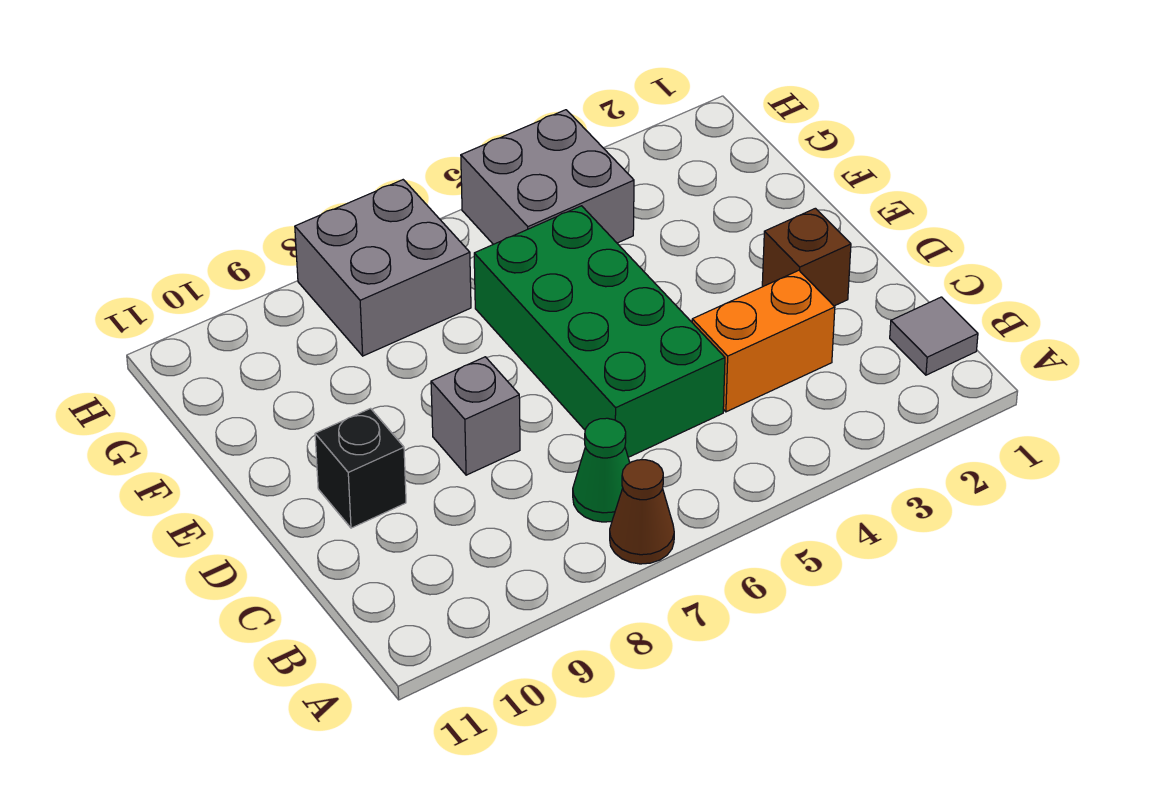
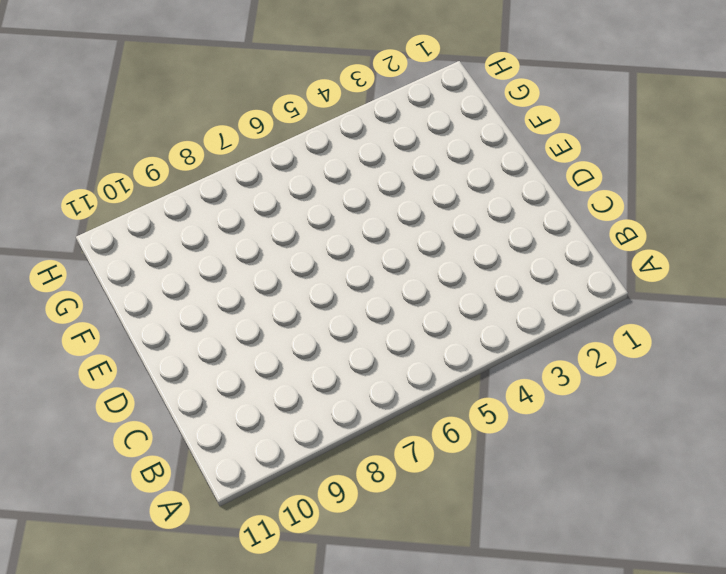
none -> brown 1x1 cone [610,460,674,564]
none -> grey 1x1 tile [890,297,978,375]

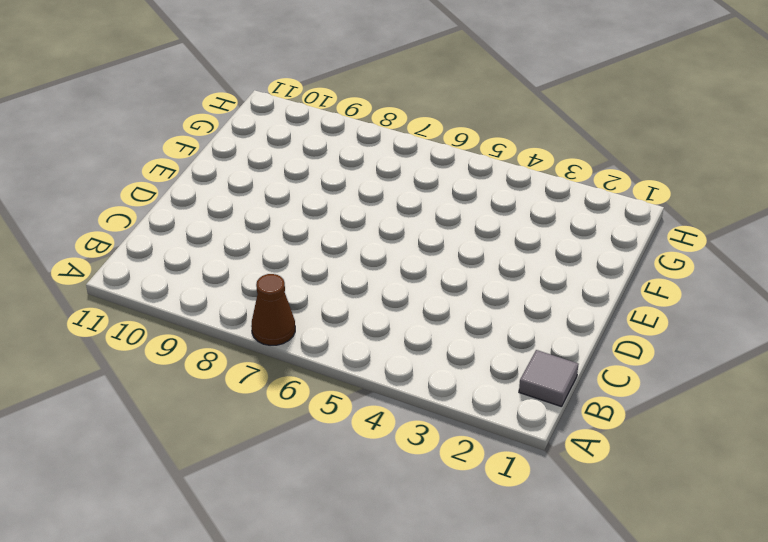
none -> green 1x1 cone [573,418,630,522]
none -> orange 1x2 brick [692,270,835,412]

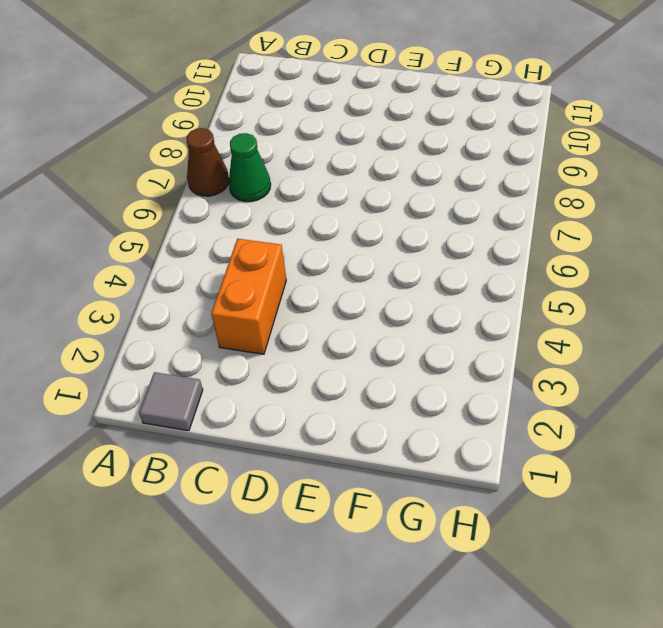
none -> green 2x4 brick [474,206,725,457]
none -> brown 1x1 brick [762,208,851,306]

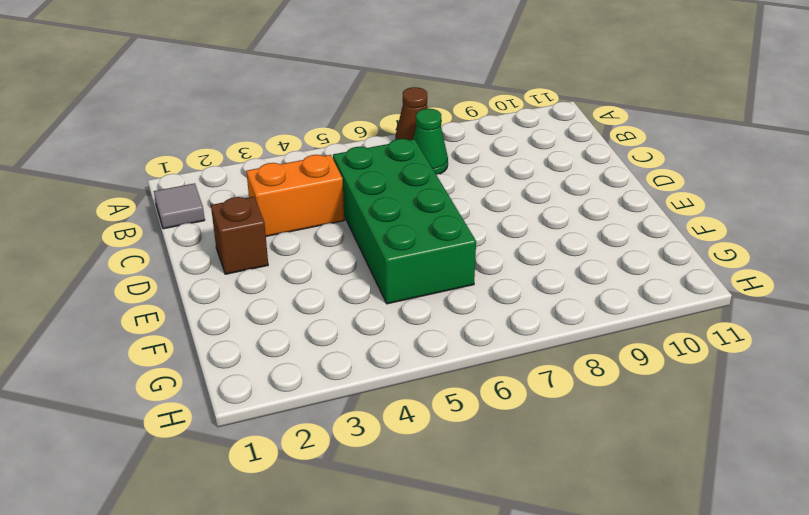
none -> grey 1x1 brick [431,357,520,475]
none -> black 1x1 brick [315,409,406,528]

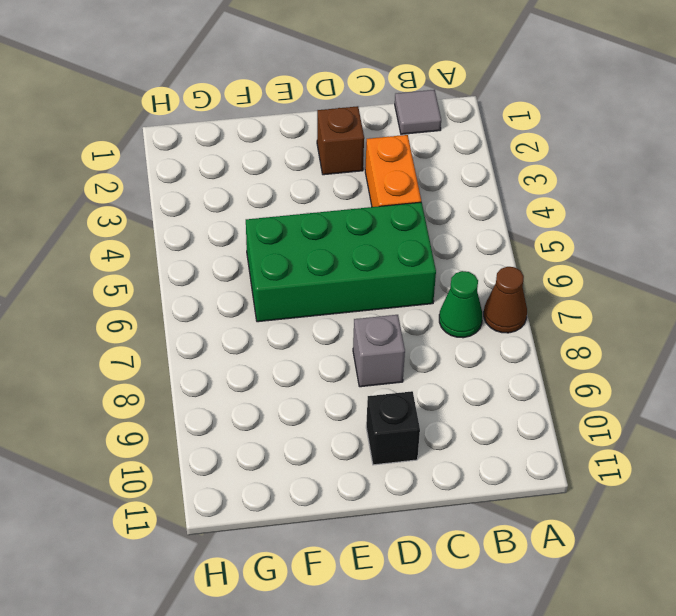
none -> grey 2x2 brick [461,110,634,244]
none -> grey 2x2 brick [295,180,471,356]

